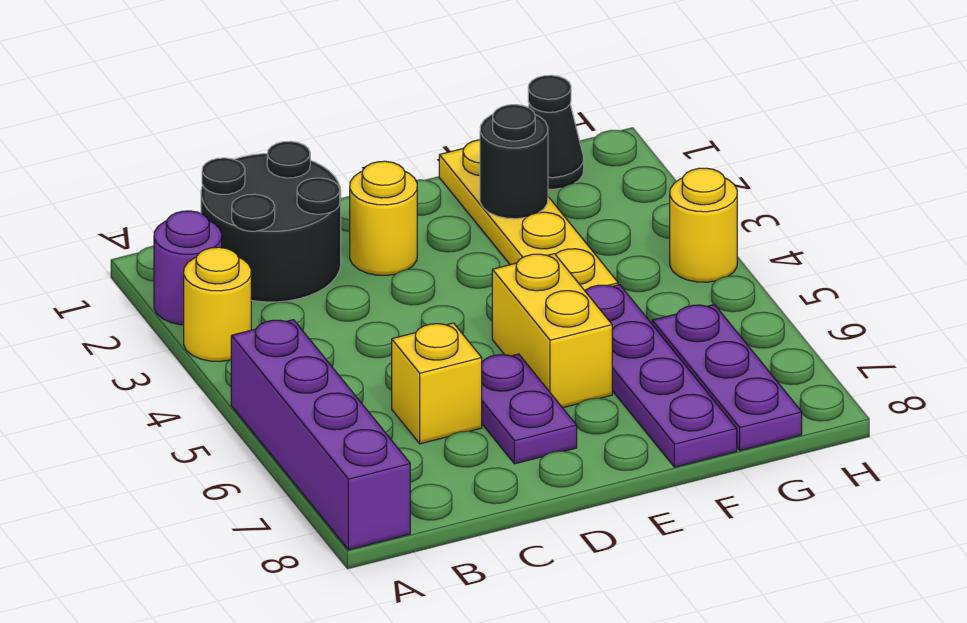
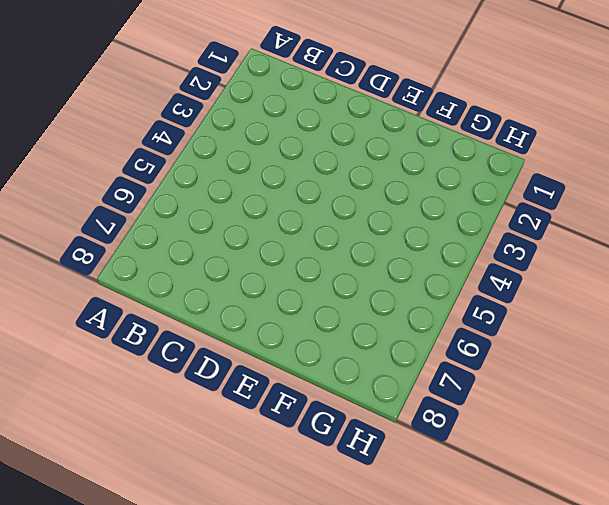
none -> purple 1x1 round brick [154,211,222,325]
none -> yellow 1x1 round brick [184,247,251,361]
none -> purple 1x4 brick [231,320,410,550]

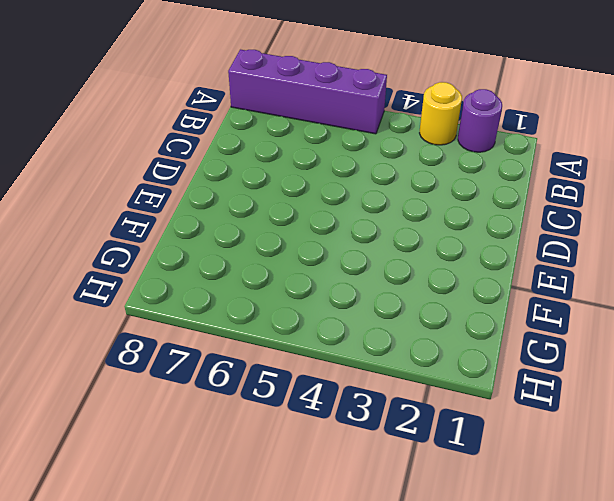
none -> black 2x2 round brick [201,141,341,302]
none -> yellow 1x1 brick [392,323,482,444]
none -> yellow 1x1 round brick [350,161,417,275]

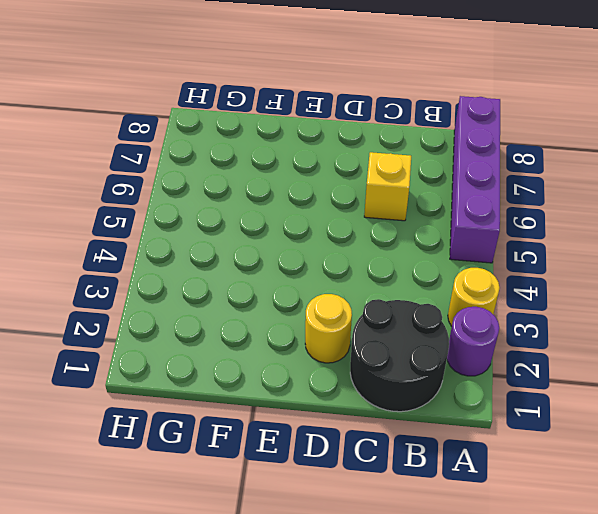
none -> purple 1x2 plate [482,354,577,464]
none -> yellow 1x2 brick [492,254,612,408]
none -> yellow 1x4 plate [439,140,619,290]

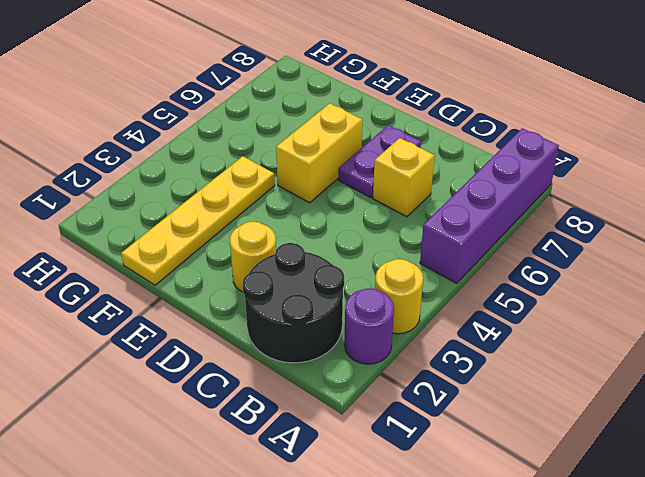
none -> purple 1x4 plate [585,285,737,467]
none -> black 1x1 cone [528,75,584,189]
none -> purple 1x3 plate [652,305,802,451]

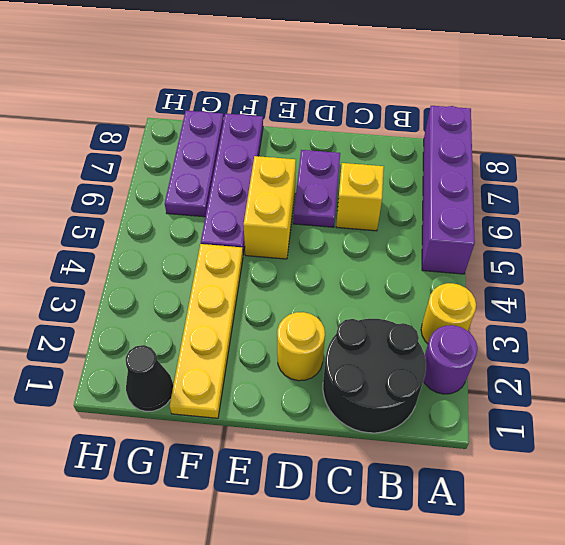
none -> yellow 1x1 round brick [670,168,737,282]
none -> black 1x1 round brick [480,105,548,219]

